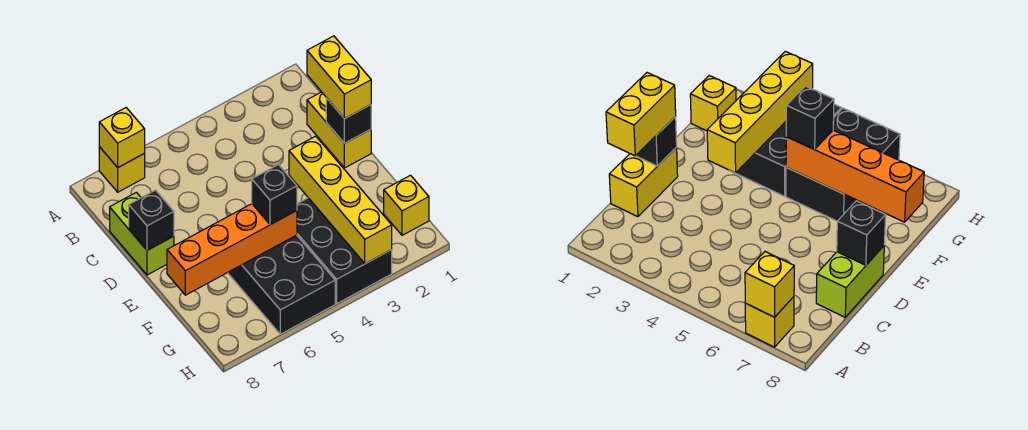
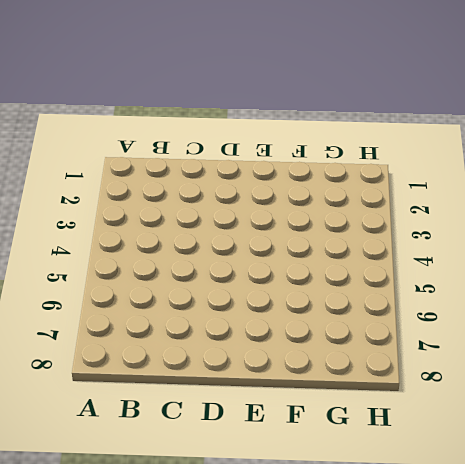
none -> yellow 1x1 brick [99,147,145,192]
none -> yellow 1x2 brick [307,92,371,168]
none -> lime 1x2 brick [110,192,174,275]

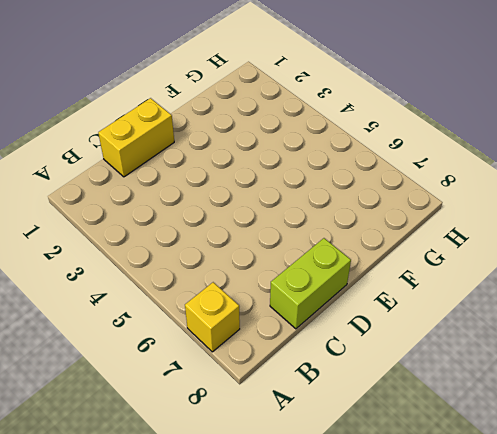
none -> black 2x3 brick [297,198,392,303]
none -> black 2x3 brick [228,235,335,334]
none -> yellow 1x1 brick [384,175,429,235]

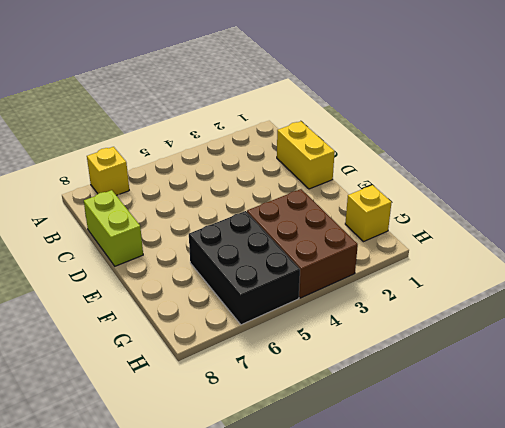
brown 2x3 brick [247,189,358,298] -> black 2x3 brick [297,198,392,303]
none -> yellow 1x1 brick [99,108,145,167]
none -> black 1x1 brick [326,98,371,143]
none -> black 1x1 brick [129,190,174,250]

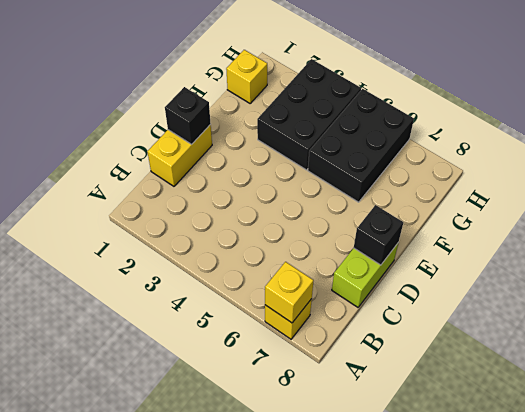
none -> yellow 1x4 brick [289,136,392,264]
none -> orange 1x4 brick [167,204,297,295]
none -> yellow 1x2 brick [307,36,371,119]

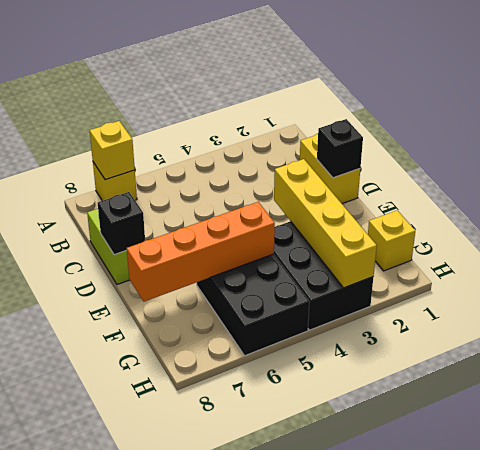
none -> yellow 1x2 brick [307,36,371,119]
none -> black 1x1 brick [252,165,297,225]

